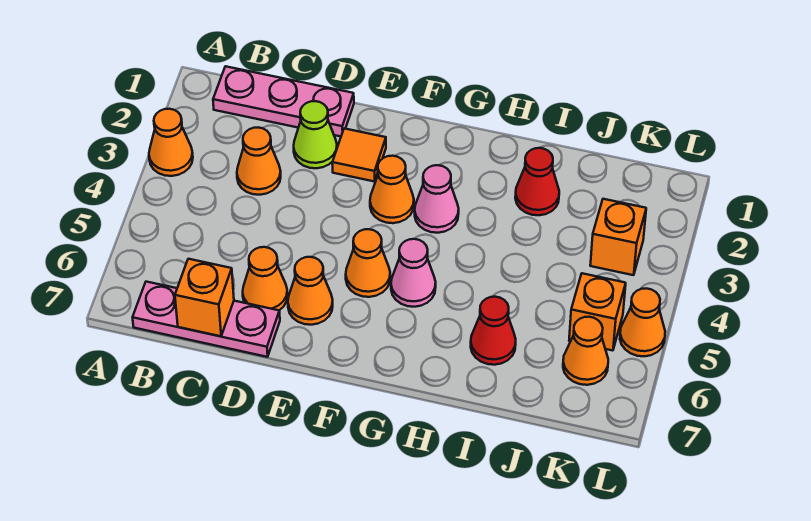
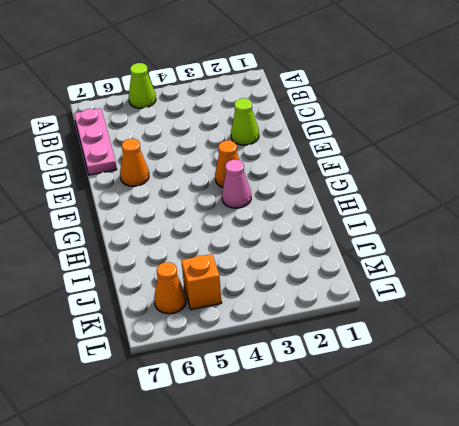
lime 1x1 cone [129,63,156,108] -> none
none -> orange 1x1 cone [149,109,193,176]
none -> pink 1x3 plate [213,66,354,136]
none -> orange 1x1 cone [237,128,281,195]

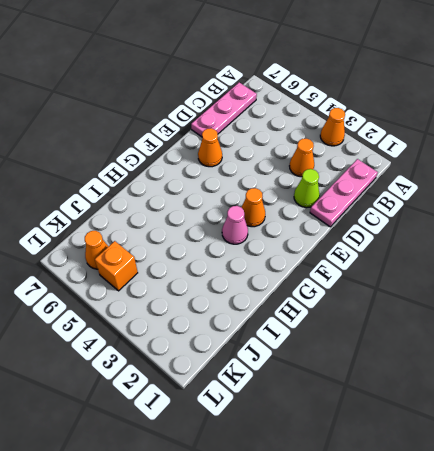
none -> orange 1x1 cone [243,247,288,310]
none -> orange 1x1 tile [332,129,386,182]
none -> orange 1x1 cone [346,229,390,297]

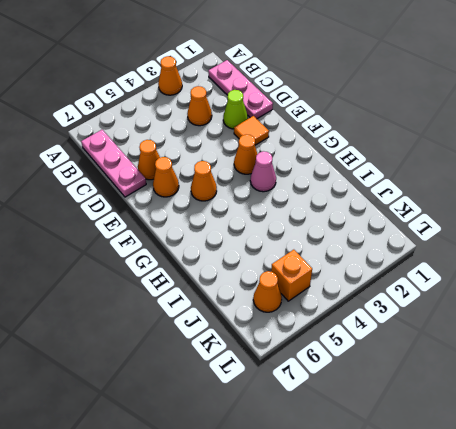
none -> pink 1x1 cone [391,239,436,307]
none -> red 1x1 cone [515,148,559,215]
none -> red 1x1 cone [471,297,516,365]

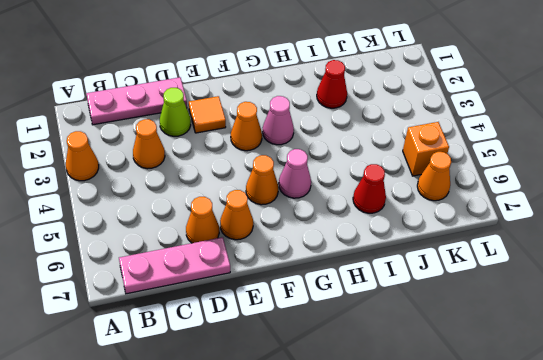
none -> orange 1x1 brick [590,199,646,275]
none -> orange 1x1 cone [620,288,665,356]
none -> orange 1x1 brick [175,259,234,336]

